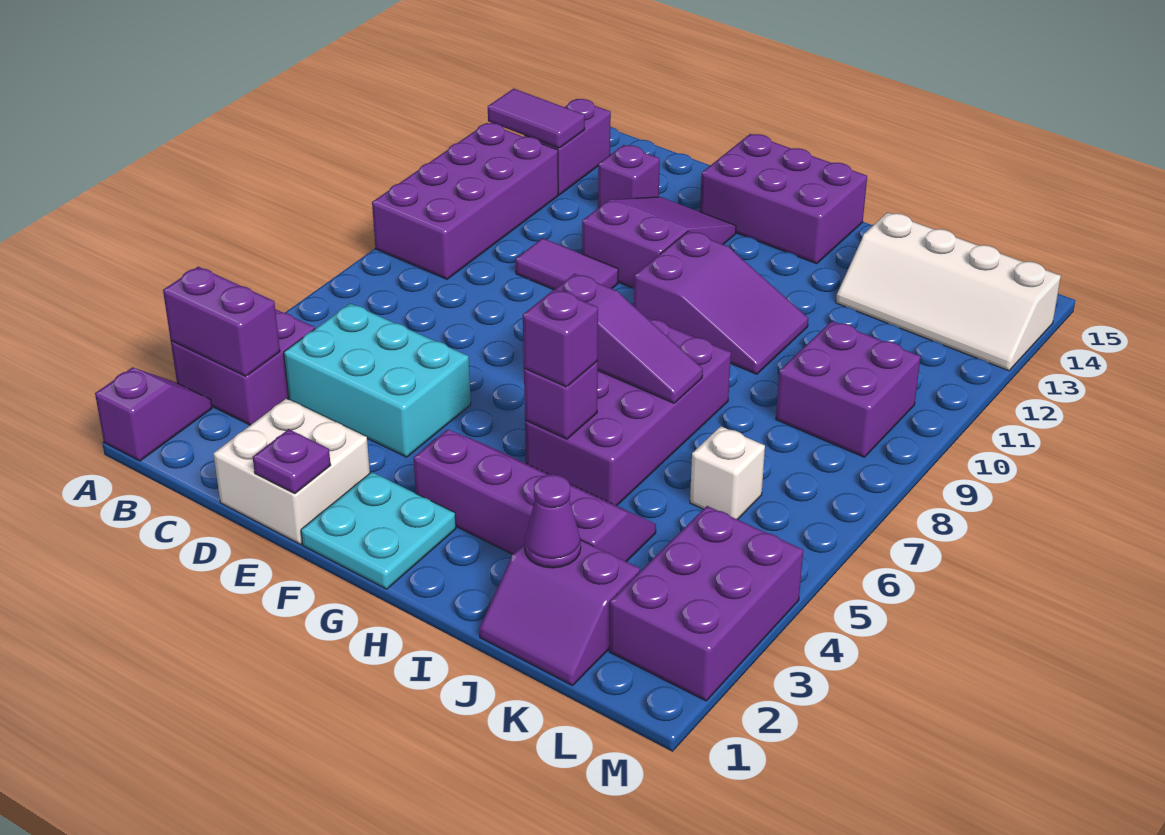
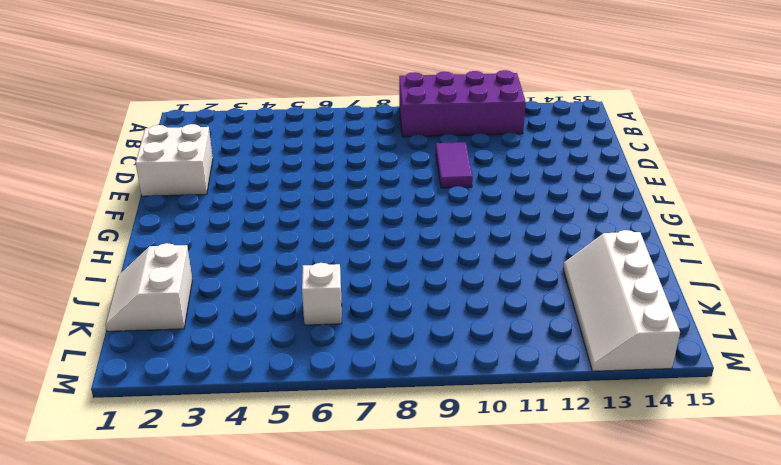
white 2x2 slope [105,243,192,331] -> purple 2x2 slope [479,540,640,686]
none -> purple 1x2 slope [95,367,212,461]
none -> purple 2x2 brick [171,309,315,425]
none -> purple 1x2 brick [524,99,611,195]

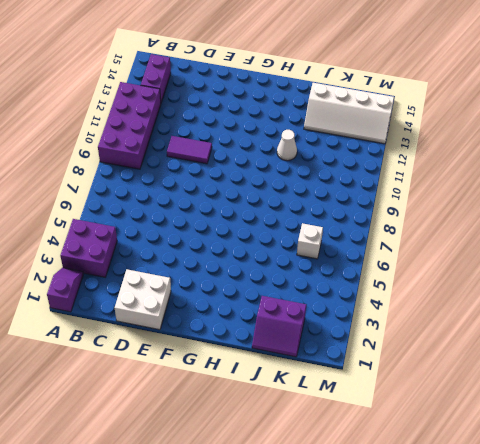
white 1x1 cone [277,130,297,161] -> purple 2x3 slope [634,231,808,374]
none -> cyan 2x3 brick [284,303,471,457]
none -> purple 1x1 brick [598,145,660,208]
none -> purple 2x3 slope [582,197,736,288]

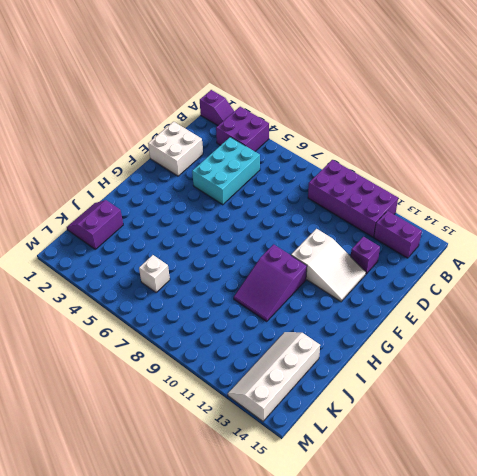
white 2x3 slope [291,229,366,302] -> purple 2x3 slope [582,197,736,288]
none -> purple 1x2 tile [516,238,618,290]
none -> cyan 2x2 plate [301,472,456,589]
none -> purple 2x3 brick [700,134,867,264]

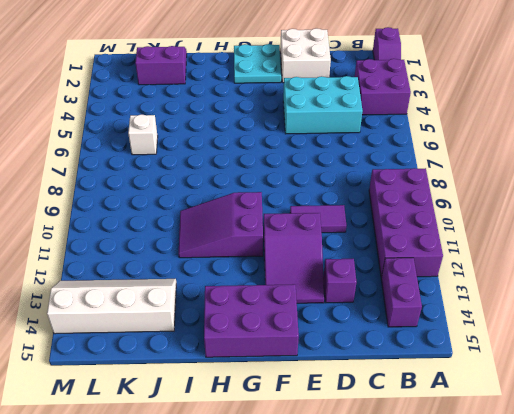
none -> purple 2x4 slope [414,430,656,562]
none -> purple 2x4 brick [525,318,731,506]
none -> purple 2x2 brick [776,321,921,457]

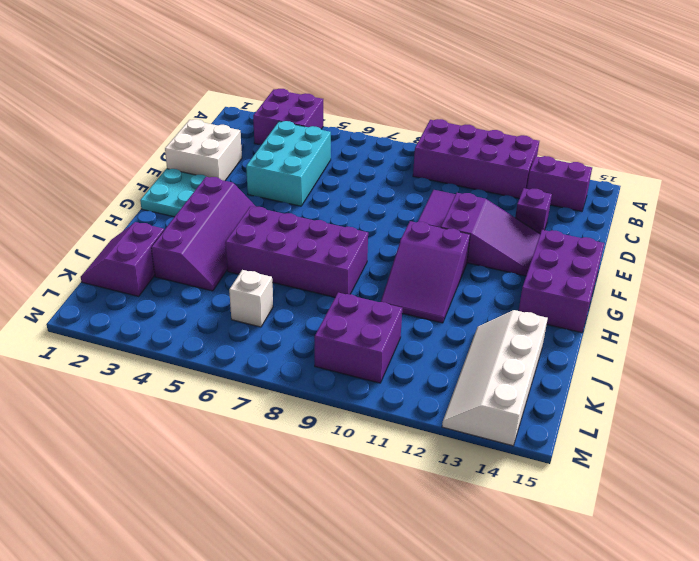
none -> purple 1x2 slope [95,367,212,461]
none -> purple 2x3 brick [609,506,803,701]
none -> purple 1x2 brick [163,267,280,376]

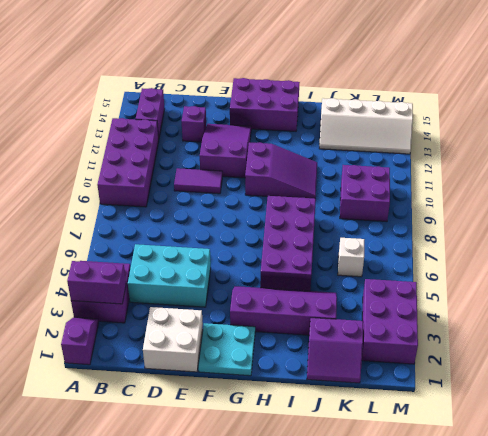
none -> purple 1x2 tile [488,89,585,148]
none -> purple 1x1 plate [253,429,331,494]
none -> purple 1x3 slope [556,274,703,403]

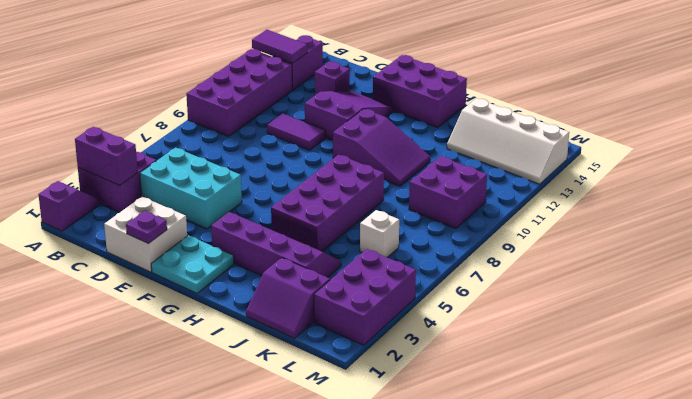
none -> purple 1x3 slope [556,274,703,403]
none -> purple 1x1 brick [524,361,598,439]
none -> purple 1x1 cone [525,475,581,568]

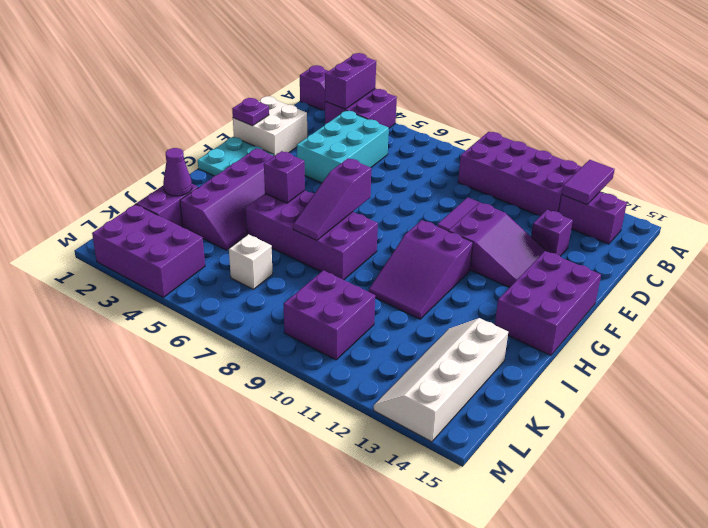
none -> purple 1x1 brick [523,289,598,387]

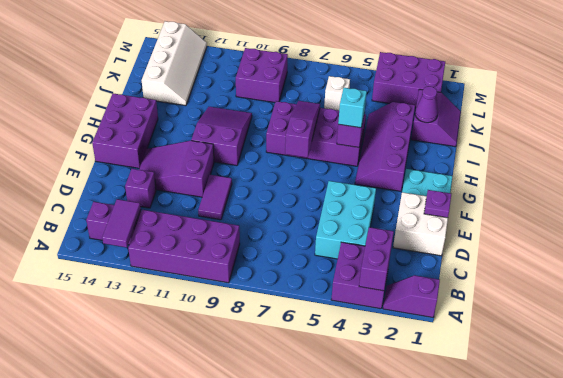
cyan 1x1 brick [338,88,367,128] -> purple 1x1 brick [523,289,598,387]

